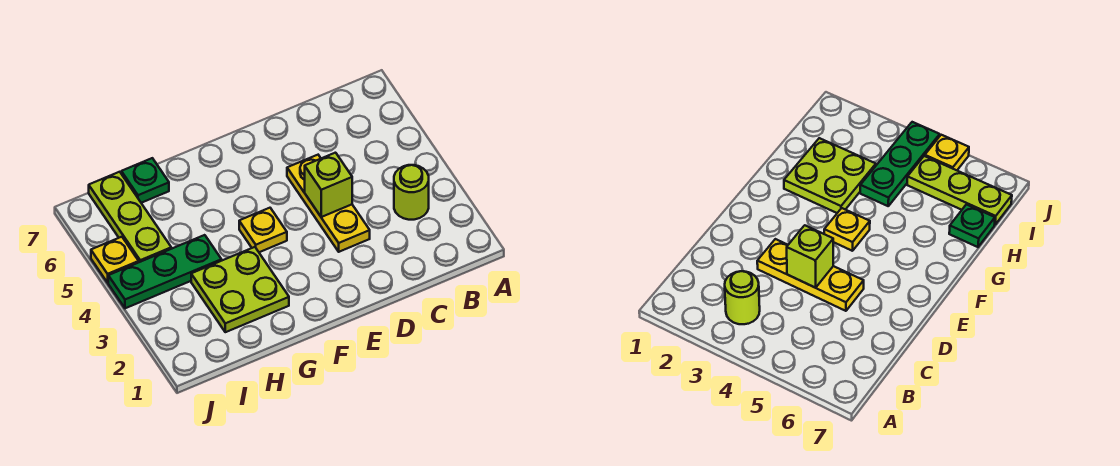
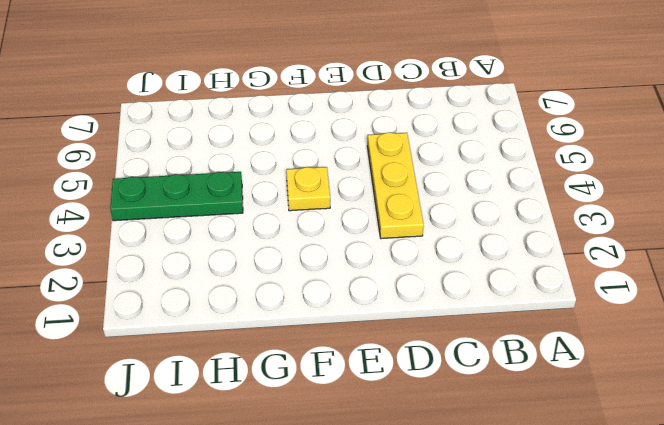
none -> lime 1x1 round brick [394,165,429,220]
none -> lime 2x2 plate [191,247,289,332]

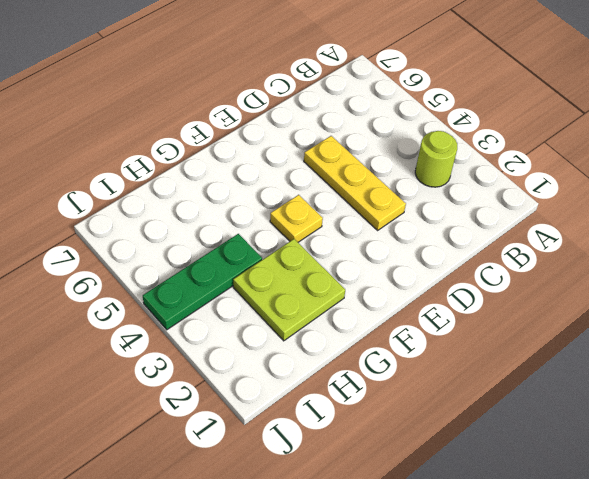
none -> green 1x1 plate [121,158,169,203]
none -> lime 1x3 plate [89,172,171,262]

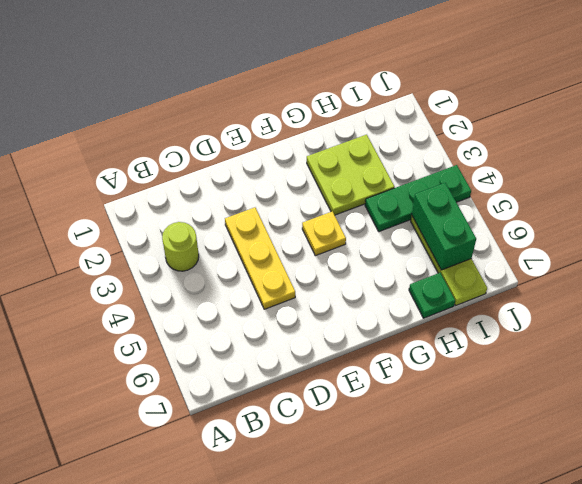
green 1x2 brick [412,183,476,270] -> none
none -> yellow 1x1 plate [91,237,139,283]
none -> lime 1x1 brick [305,153,352,217]

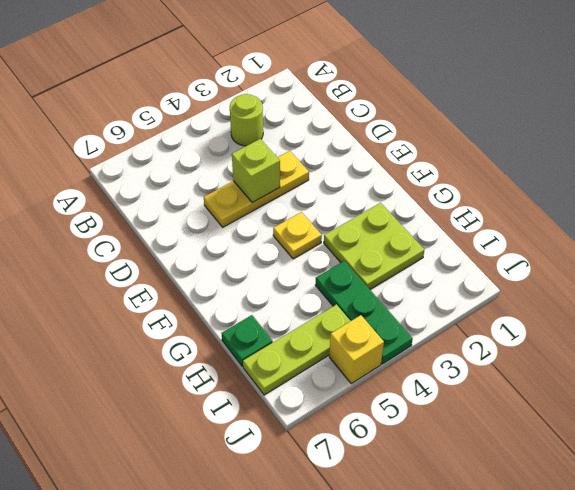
yellow 1x1 brick [329,315,384,383] -> yellow 1x1 plate [91,237,139,283]

